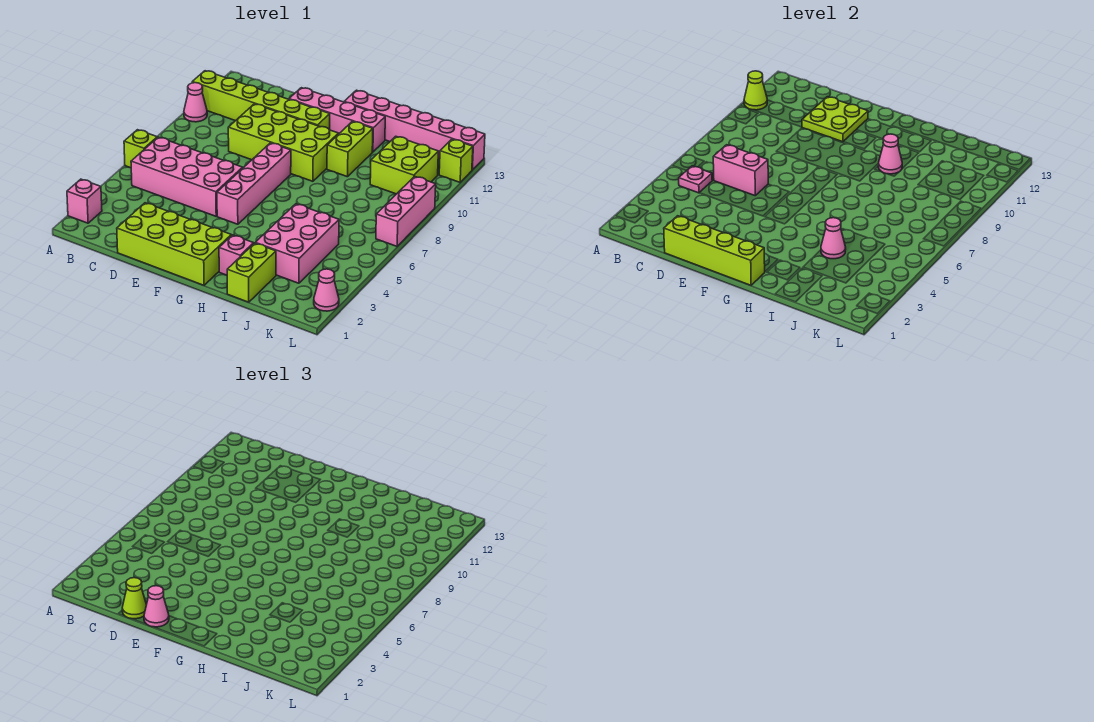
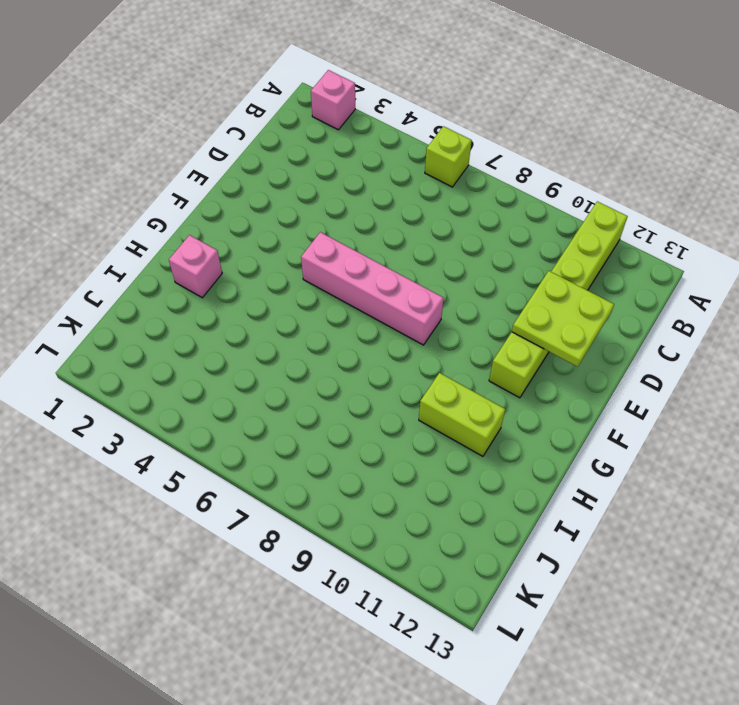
none -> pink 1x1 cone [184,83,207,122]
none -> pink 2x4 brick [131,137,243,216]
none -> lime 2x4 brick [117,203,231,285]

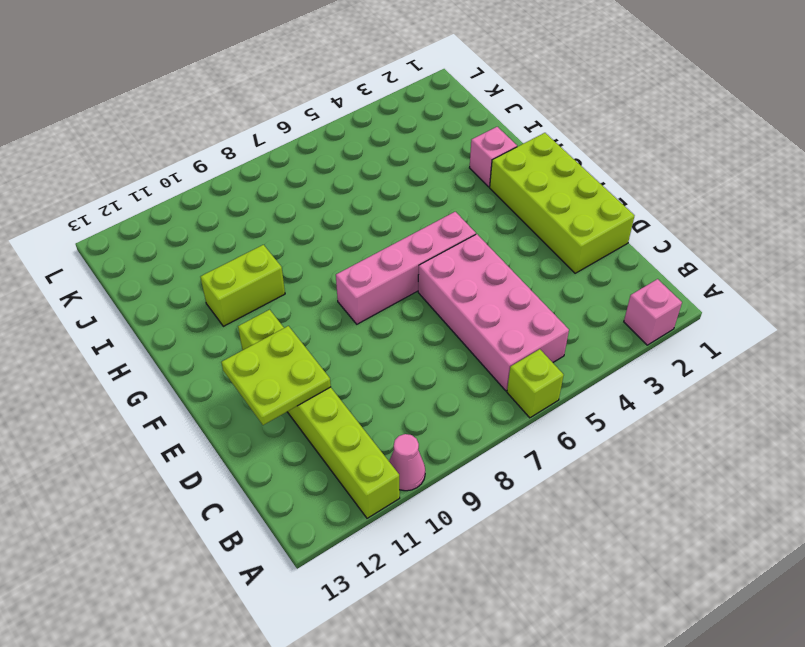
none -> lime 2x4 brick [228,104,339,181]
none -> pink 1x4 brick [289,88,385,152]
none -> pink 1x6 brick [344,90,485,170]

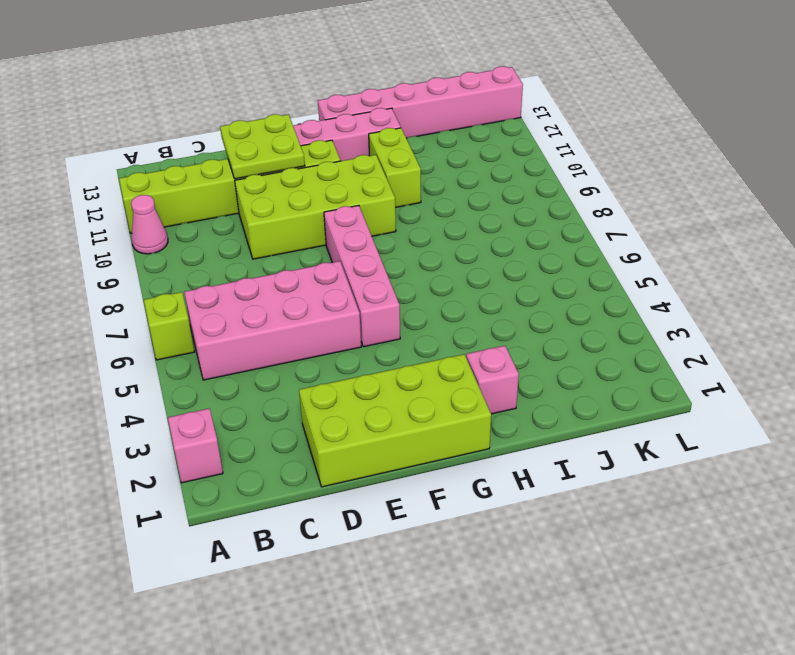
none -> lime 1x2 brick [227,243,276,302]
none -> pink 2x3 brick [256,204,339,283]
none -> lime 2x2 brick [370,136,438,194]

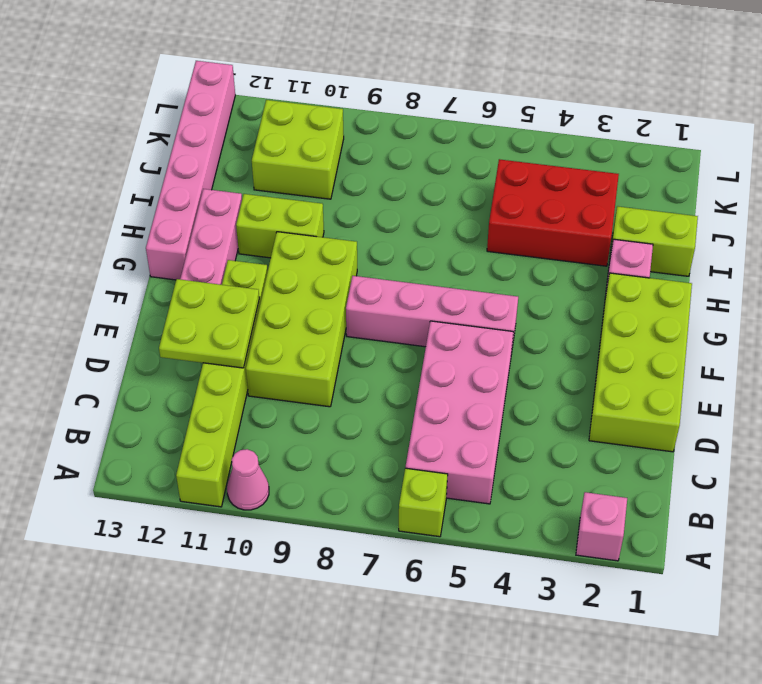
red 2x3 brick [487,159,619,266] -> pink 2x3 brick [256,204,339,283]
none -> pink 1x1 cone [314,269,339,311]
none -> pink 1x3 brick [376,176,436,246]
none -> lime 1x1 brick [439,139,473,182]

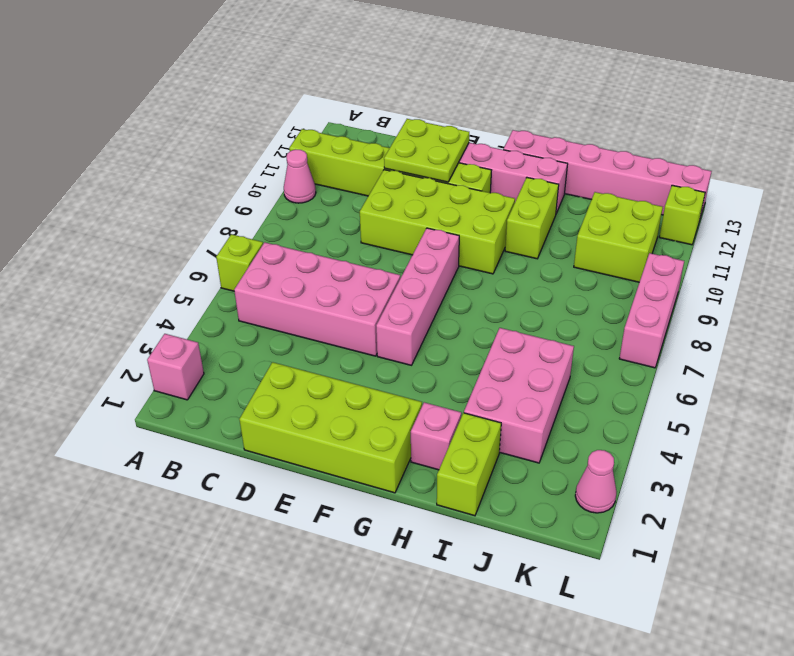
none -> lime 1x1 cone [744,71,767,110]
none -> pink 1x1 plate [679,166,712,193]
none -> pink 1x2 brick [713,145,768,195]

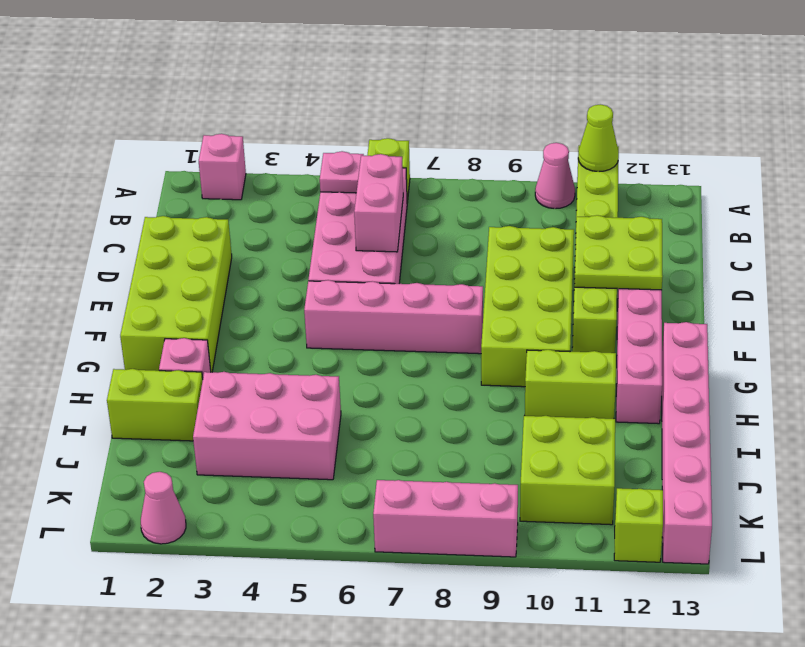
none -> lime 1x4 brick [664,216,765,285]
none -> pink 1x1 cone [878,134,902,174]
none -> pink 1x1 cone [821,218,846,259]

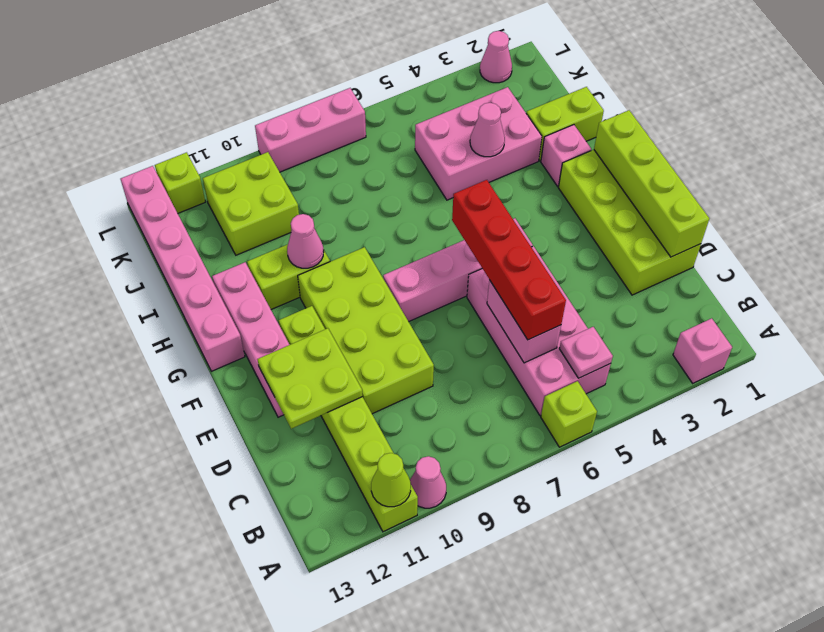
red 1x4 brick [452,180,566,340] -> none
none -> lime 1x1 cone [122,578,146,619]
none -> pink 1x1 cone [144,586,169,627]

